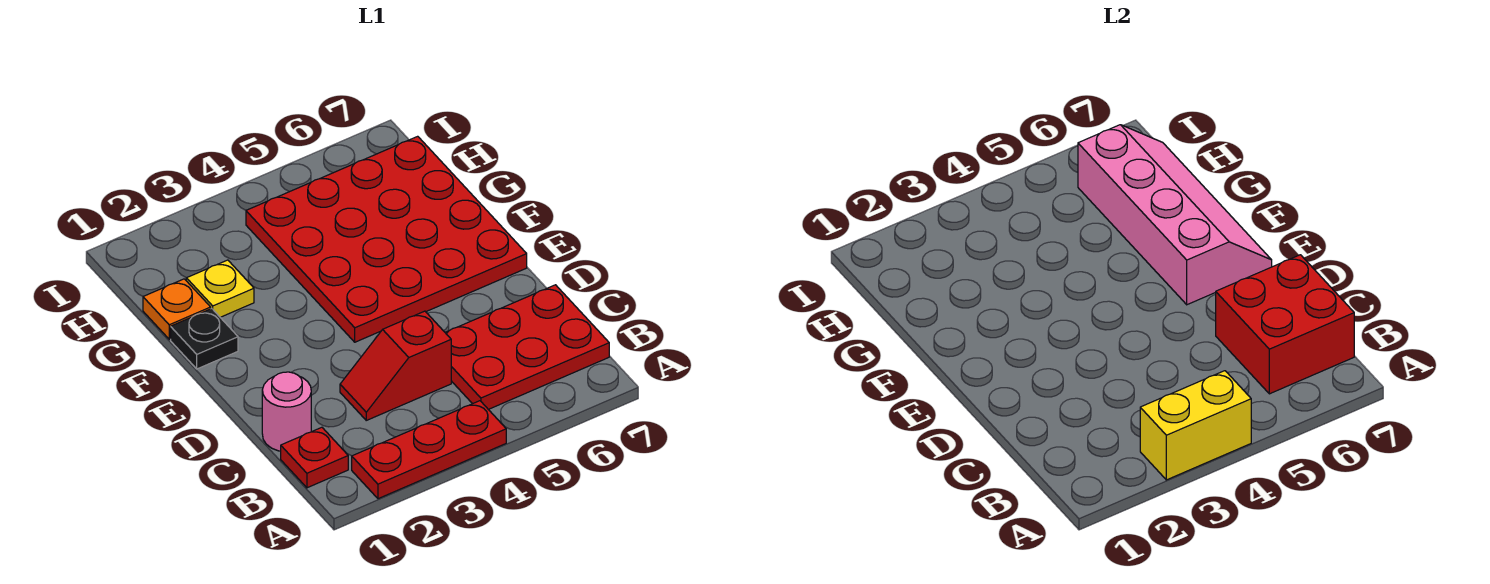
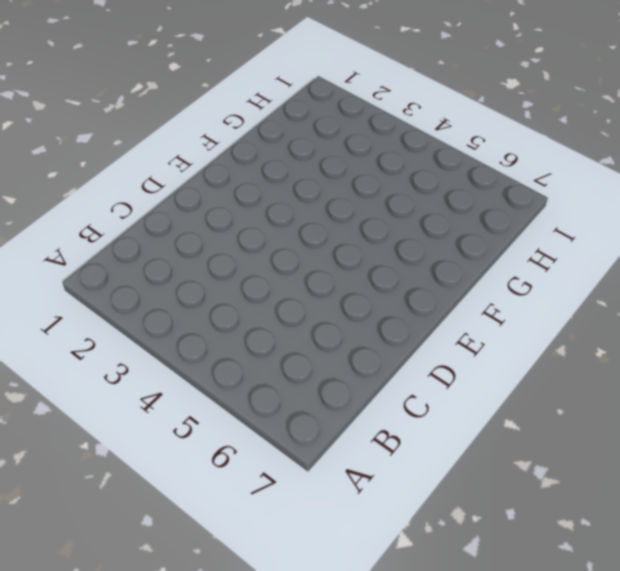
none -> red 1x3 plate [352,401,506,499]
none -> red 1x1 plate [281,427,348,488]
none -> red 2x3 plate [445,285,609,409]

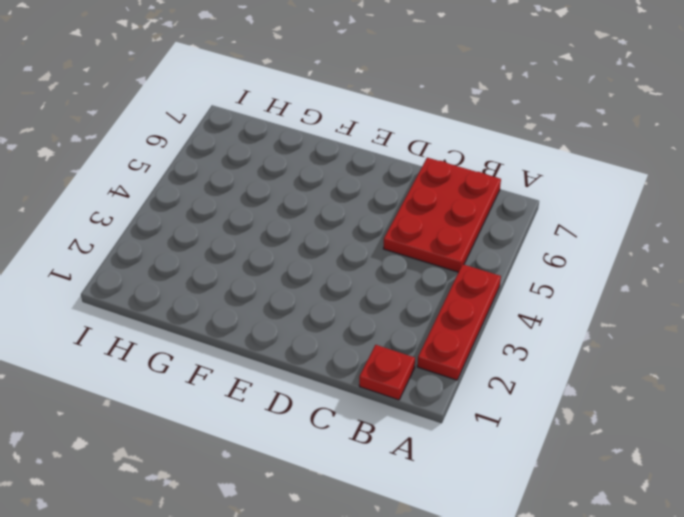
none -> pink 1x1 round brick [262,372,311,451]
none -> red 1x2 slope [340,311,451,420]
none -> red 4x4 plate [246,136,527,342]

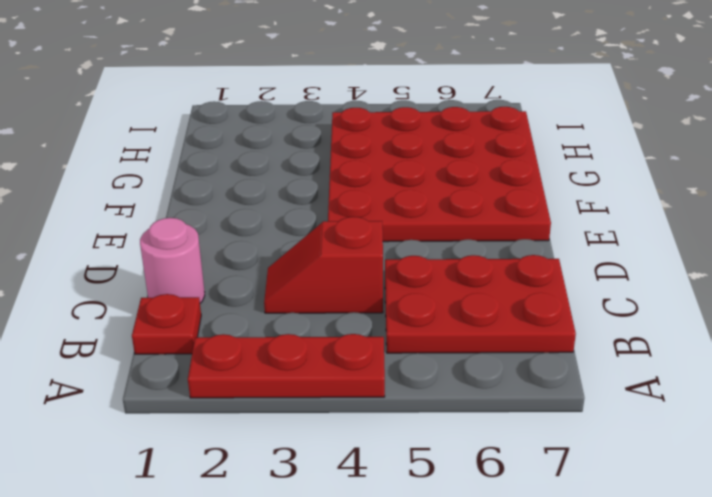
none -> black 1x1 plate [171,309,238,369]
none -> orange 1x1 plate [143,279,211,339]
none -> yellow 1x1 plate [186,260,254,317]

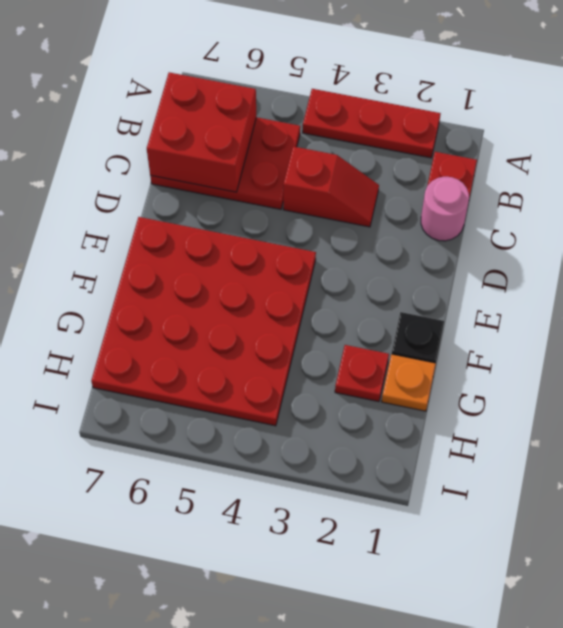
red 1x1 plate [335,345,389,402] -> yellow 1x1 plate [186,260,254,317]
none -> yellow 1x2 brick [1140,371,1251,480]
none -> pink 2x4 slope [1078,125,1272,305]

